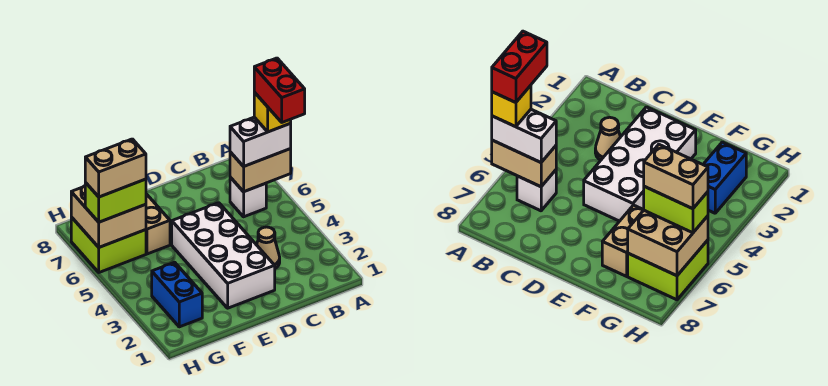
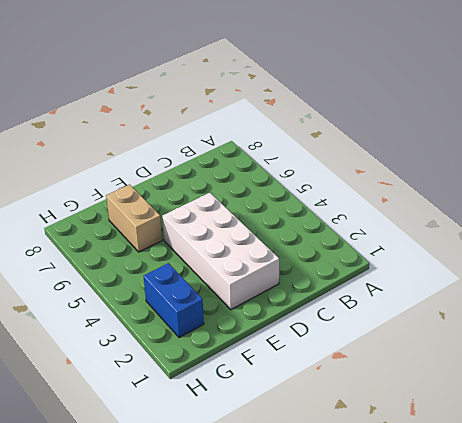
none -> white 1x1 brick [230,177,266,217]
none -> tan 1x1 cone [257,227,280,268]
none -> lime 2x2 brick [71,217,146,272]

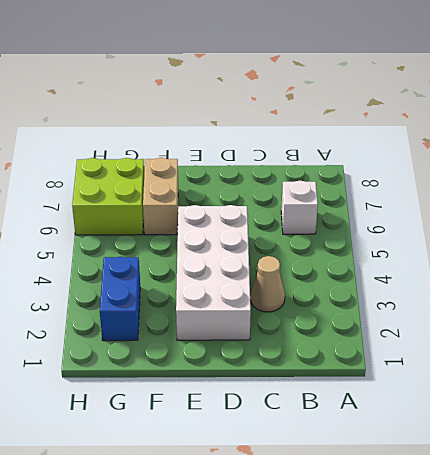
none -> tan 1x2 brick [230,149,291,192]
none -> tan 2x2 brick [71,186,146,247]
none -> white 1x2 brick [230,117,291,167]

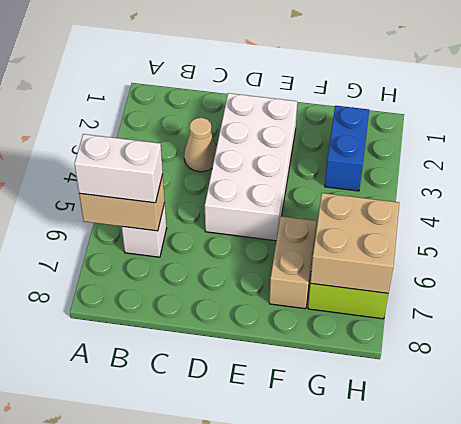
none -> lime 1x2 brick [85,179,146,222]
none -> yellow 1x1 brick [254,92,291,132]
none -> tan 1x2 brick [85,139,146,197]

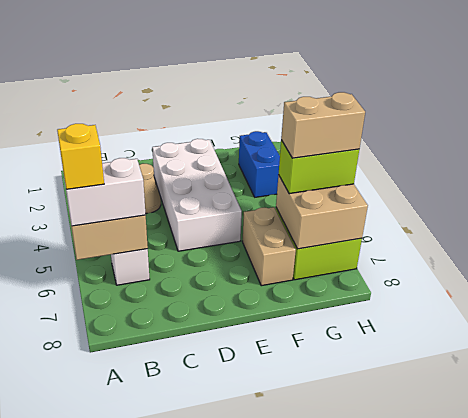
none -> red 1x2 brick [254,58,305,122]

